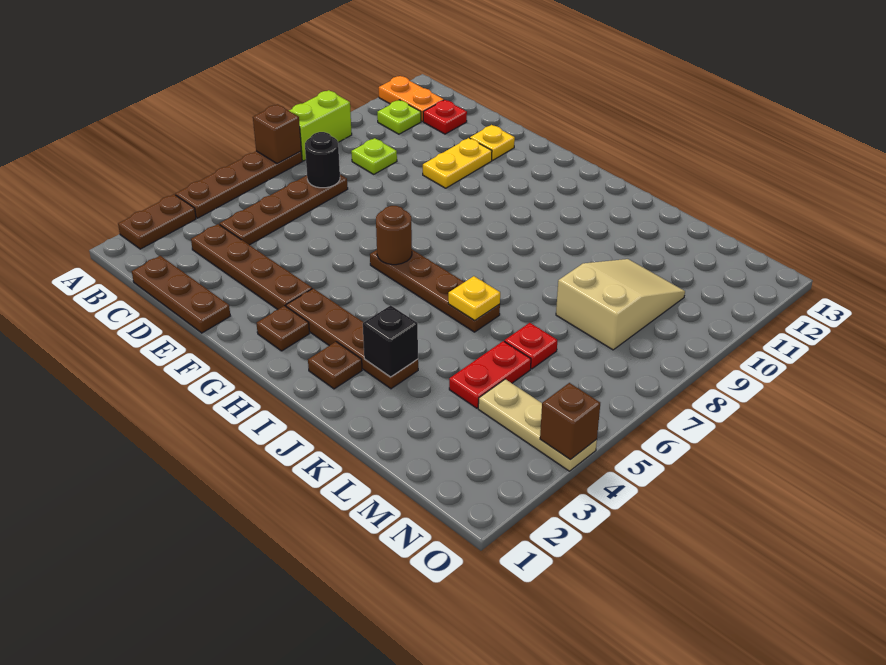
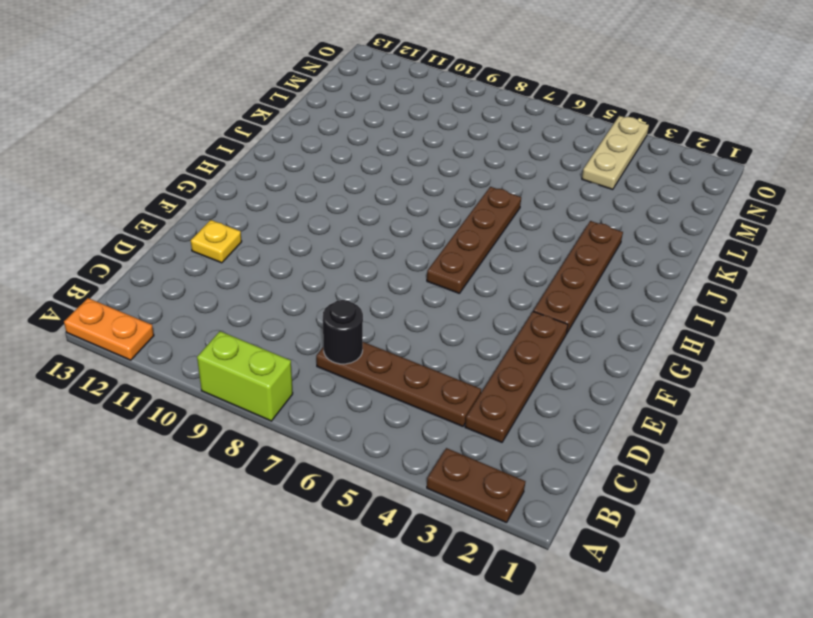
orange 1x2 plate [64,298,154,360] -> orange 1x2 plate turned to [379,76,444,121]
none -> brown 1x4 plate [175,151,302,218]
none -> lime 1x1 plate [377,100,421,134]
none -> brown 1x3 plate [132,256,230,333]

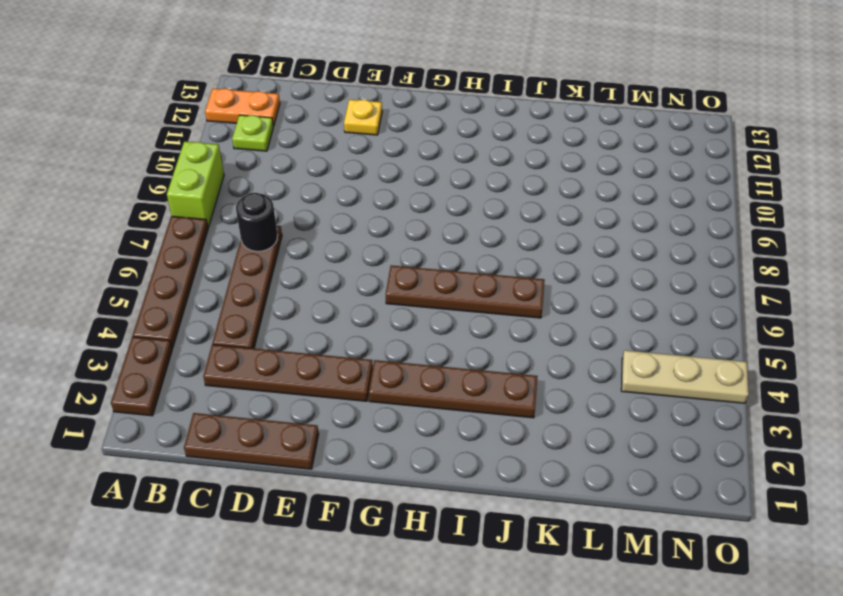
none -> lime 1x1 plate [351,138,397,174]
none -> red 1x1 plate [423,100,467,134]
none -> yellow 1x2 plate [423,138,492,188]

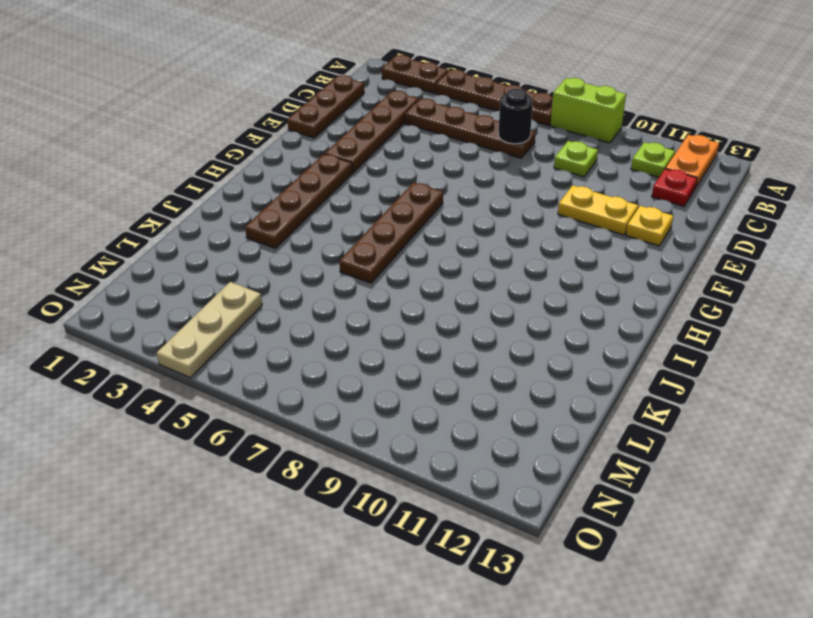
none -> brown 1x1 plate [256,306,310,351]
none -> brown 1x1 plate [308,342,362,389]
none -> red 1x2 plate [449,341,531,408]

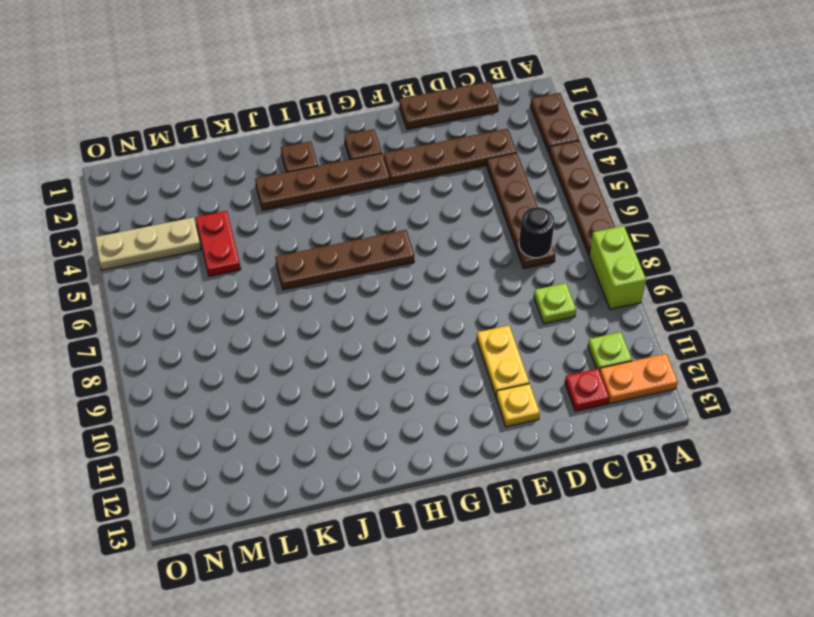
none -> red 1x1 plate [504,323,557,369]
none -> tan 2x3 slope [556,259,685,350]
none -> brown 1x1 brick [253,104,301,163]

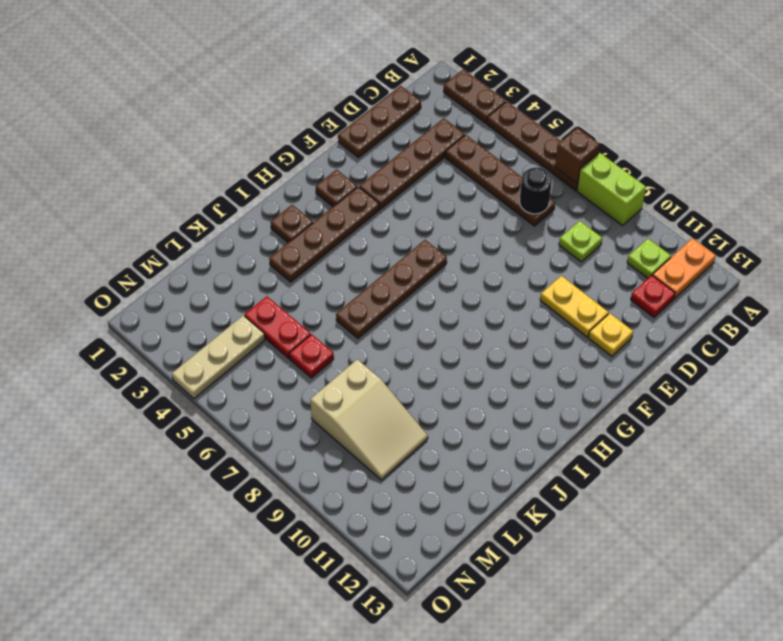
none -> brown 1x1 round brick [376,206,412,265]
none -> black 1x1 brick [363,305,418,377]
none -> yellow 1x1 plate [448,276,500,321]

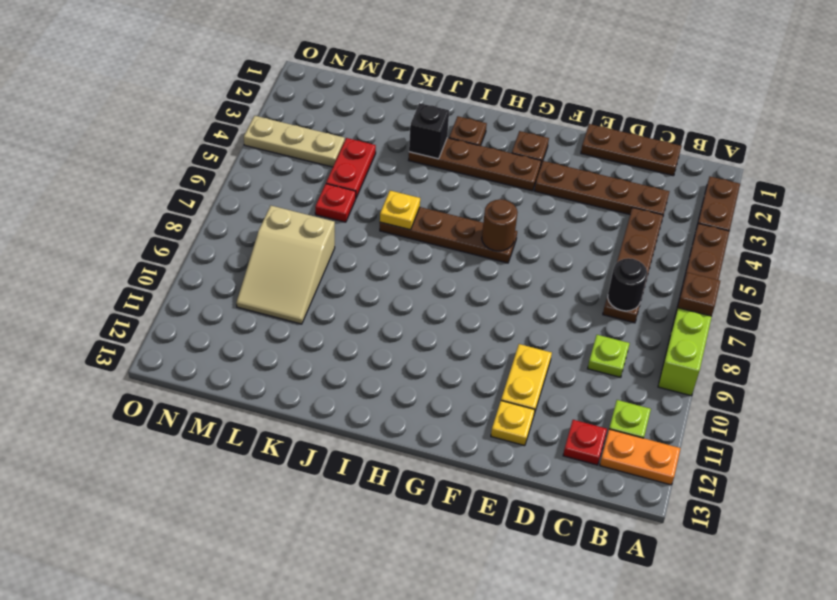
none -> brown 1x1 brick [540,383,600,459]

